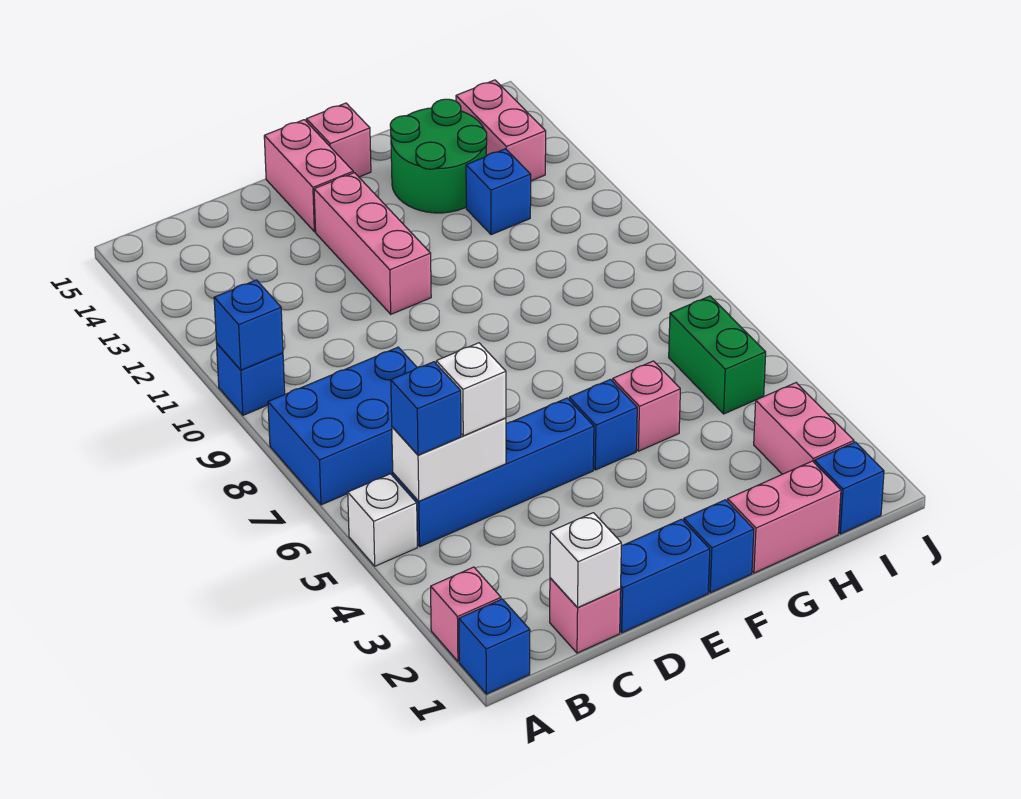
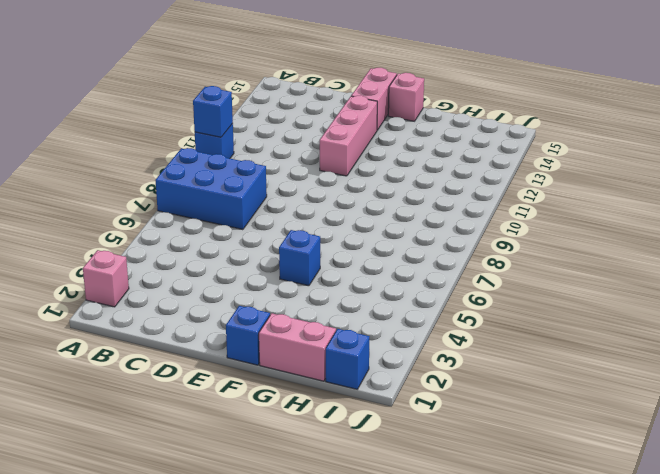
none -> blue 1x1 brick [459,599,530,694]
none -> white 1x1 brick [348,474,417,566]
none -> blue 1x4 brick [393,398,594,547]

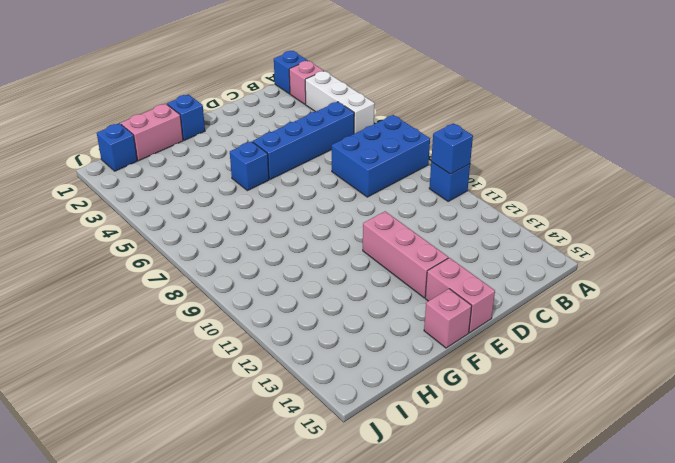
white 1x3 brick [305,71,375,134] -> white 1x1 brick [348,474,417,566]
none -> pink 1x1 brick [550,578,621,653]
none -> blue 1x2 brick [620,519,710,633]
none -> pink 1x1 brick [613,361,680,451]

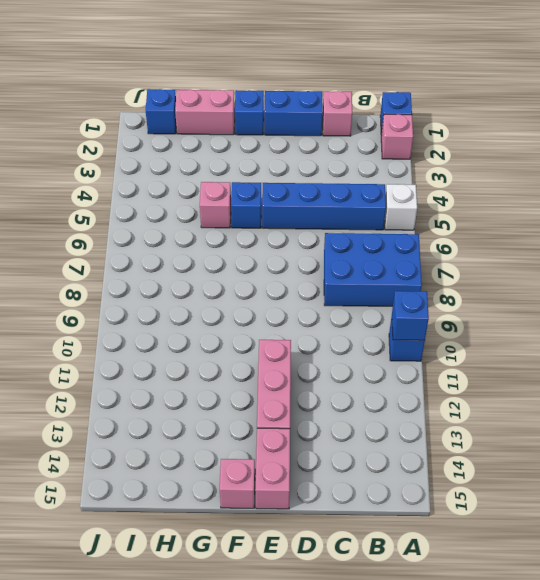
none -> green 2x2 round brick [390,99,487,213]
none -> blue 1x1 brick [466,149,531,235]
none -> pink 1x2 brick [754,383,854,474]

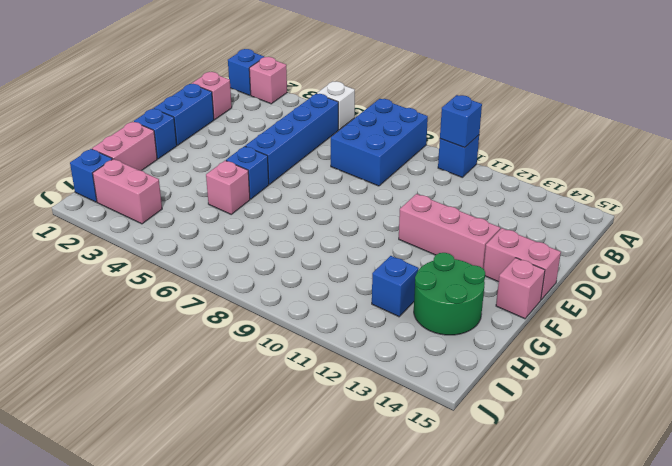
none -> green 1x2 brick [669,296,766,414]
none -> pink 1x2 brick [456,80,546,181]
none -> white 1x2 brick [392,418,506,501]

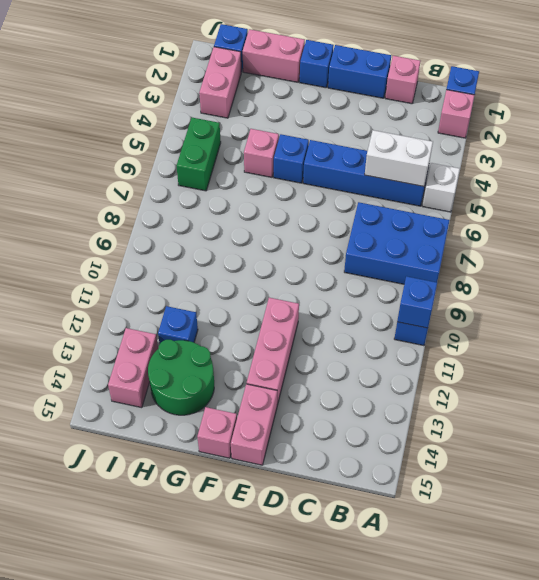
none -> white 1x1 brick [550,513,621,608]
none -> blue 1x1 brick [391,362,461,455]
none -> white 1x1 brick [436,343,506,436]

